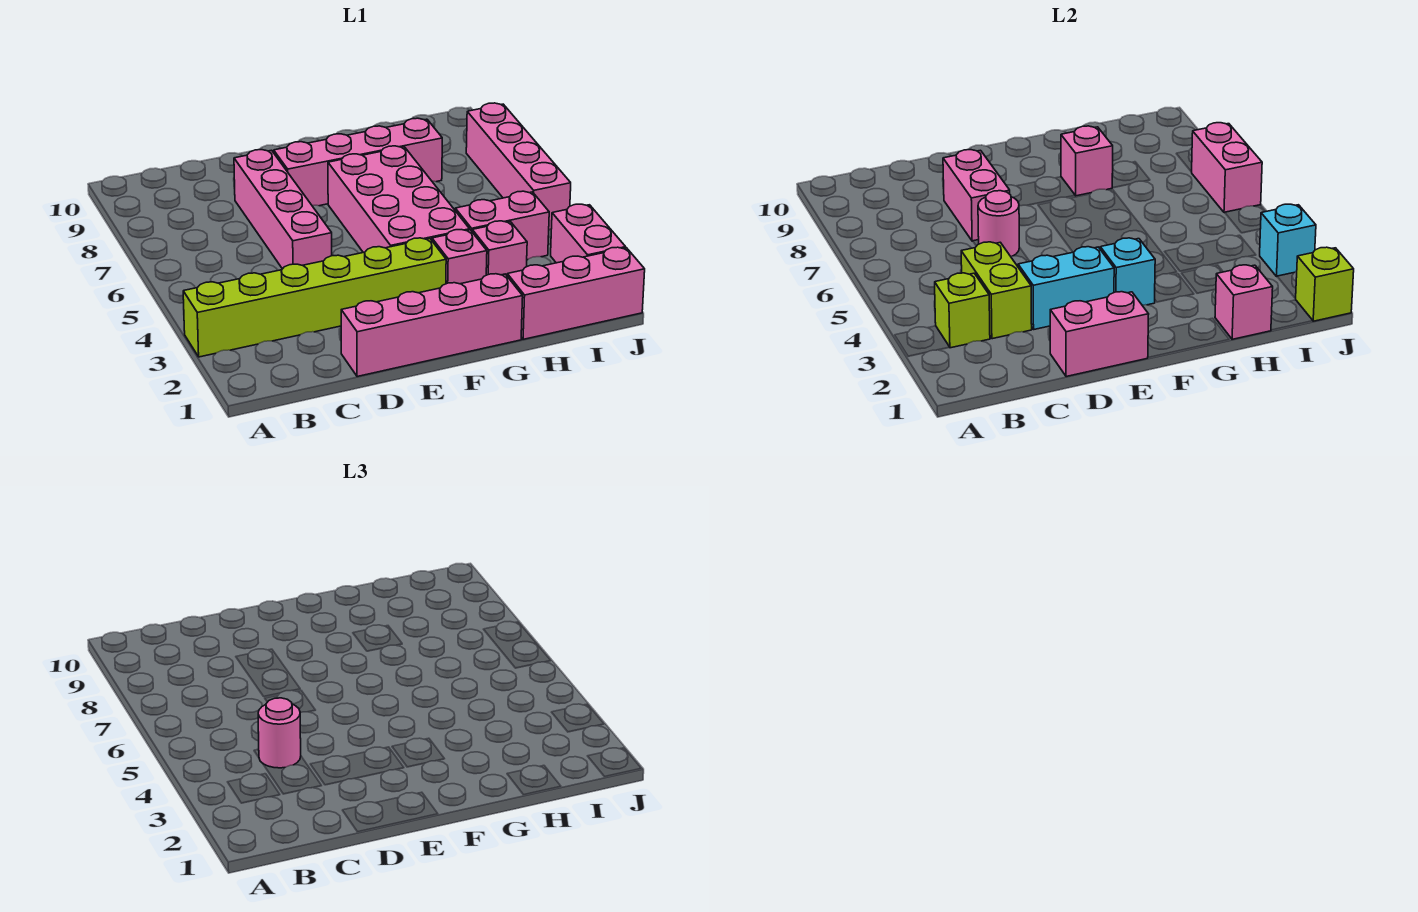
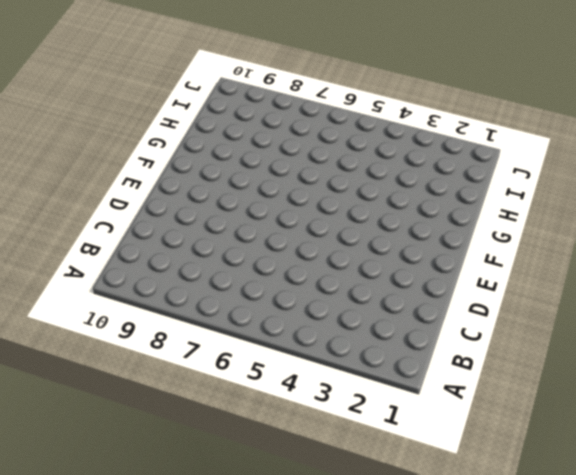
none -> lime 1x6 brick [183,238,446,357]
none -> pink 1x4 brick [341,274,523,377]
none -> pink 1x4 brick [234,150,332,269]

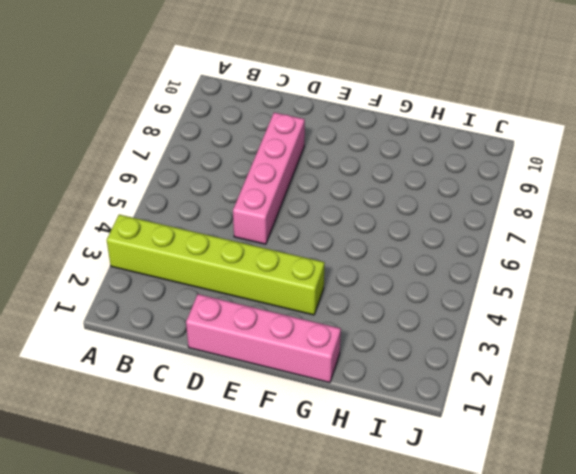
none -> pink 1x4 brick [274,118,442,206]
none -> pink 2x4 brick [328,146,470,252]
none -> pink 1x1 brick [432,230,487,284]

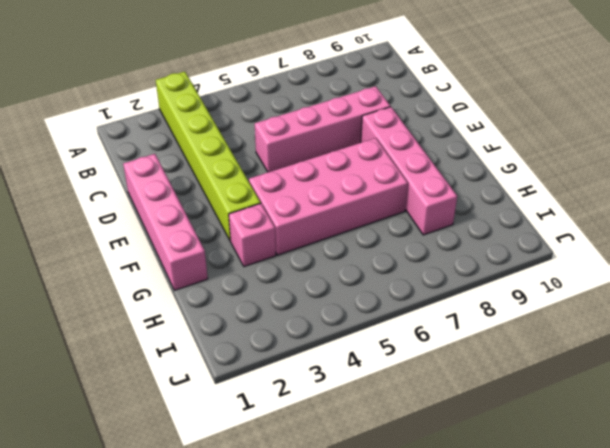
none -> pink 1x3 brick [507,247,645,339]
none -> pink 1x1 brick [472,221,527,275]
none -> pink 1x2 brick [455,191,549,260]

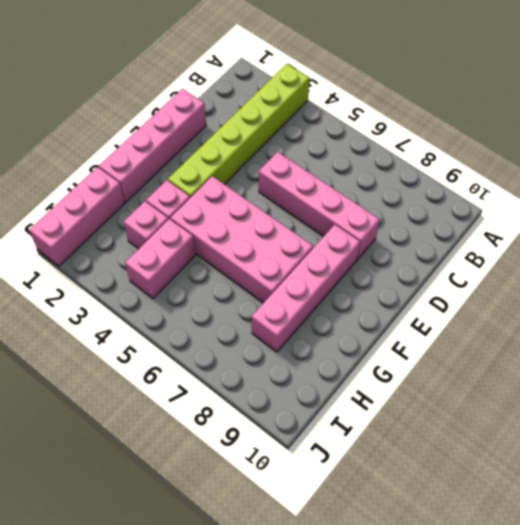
none -> pink 1x2 brick [551,204,626,263]
none -> pink 1x4 brick [466,103,571,230]
none -> lime 1x1 brick [935,273,990,348]

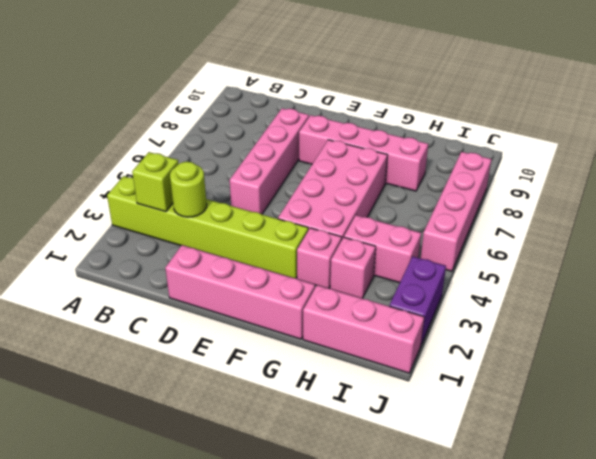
lime 1x1 round brick [170,162,207,217] -> lime 1x2 brick [961,242,1032,339]
purple 1x2 brick [389,256,446,345] -> pink 1x2 brick [551,204,626,263]
none -> pink 1x2 brick [1050,292,1149,377]
none -> cyan 1x2 brick [1018,247,1114,329]
none -> pink 1x1 round brick [978,191,1019,256]

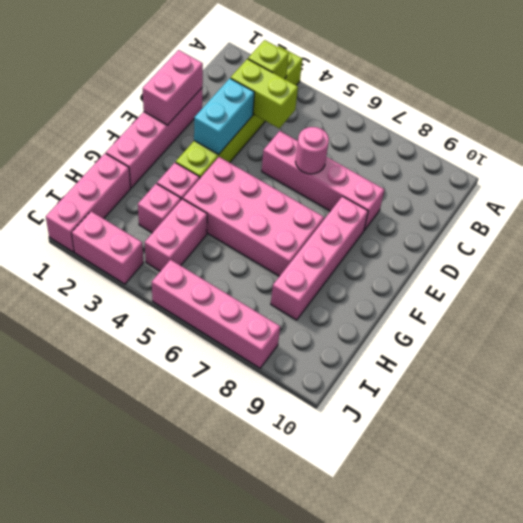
none -> pink 1x2 brick [943,150,1010,241]
none -> cyan 1x1 brick [1100,238,1155,305]
none -> pink 1x1 brick [1061,126,1113,196]

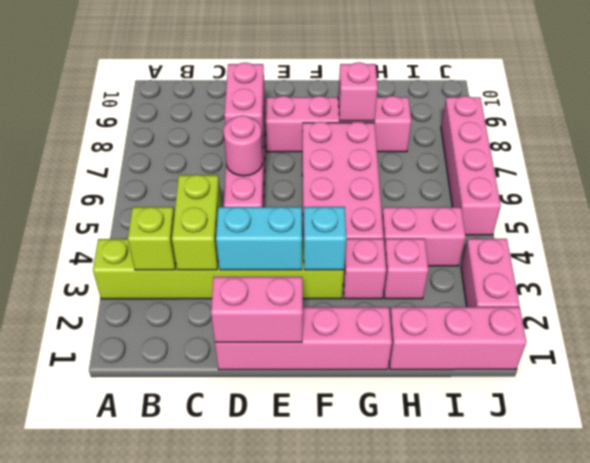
none -> pink 1x1 brick [1215,265,1273,339]
none -> lime 1x1 brick [1296,247,1354,321]
none -> cyan 1x1 brick [1260,204,1316,276]

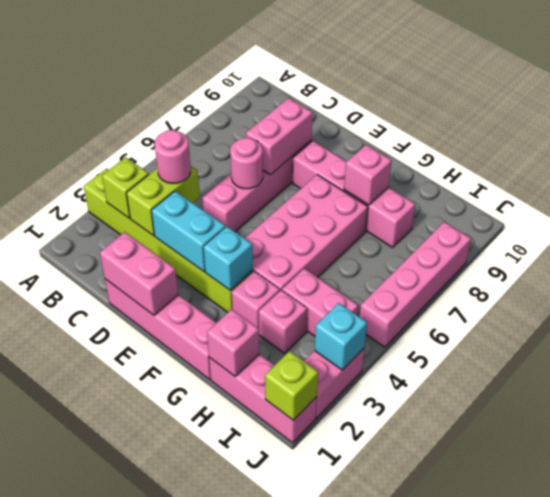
none -> pink 1x2 brick [1192,123,1262,213]

